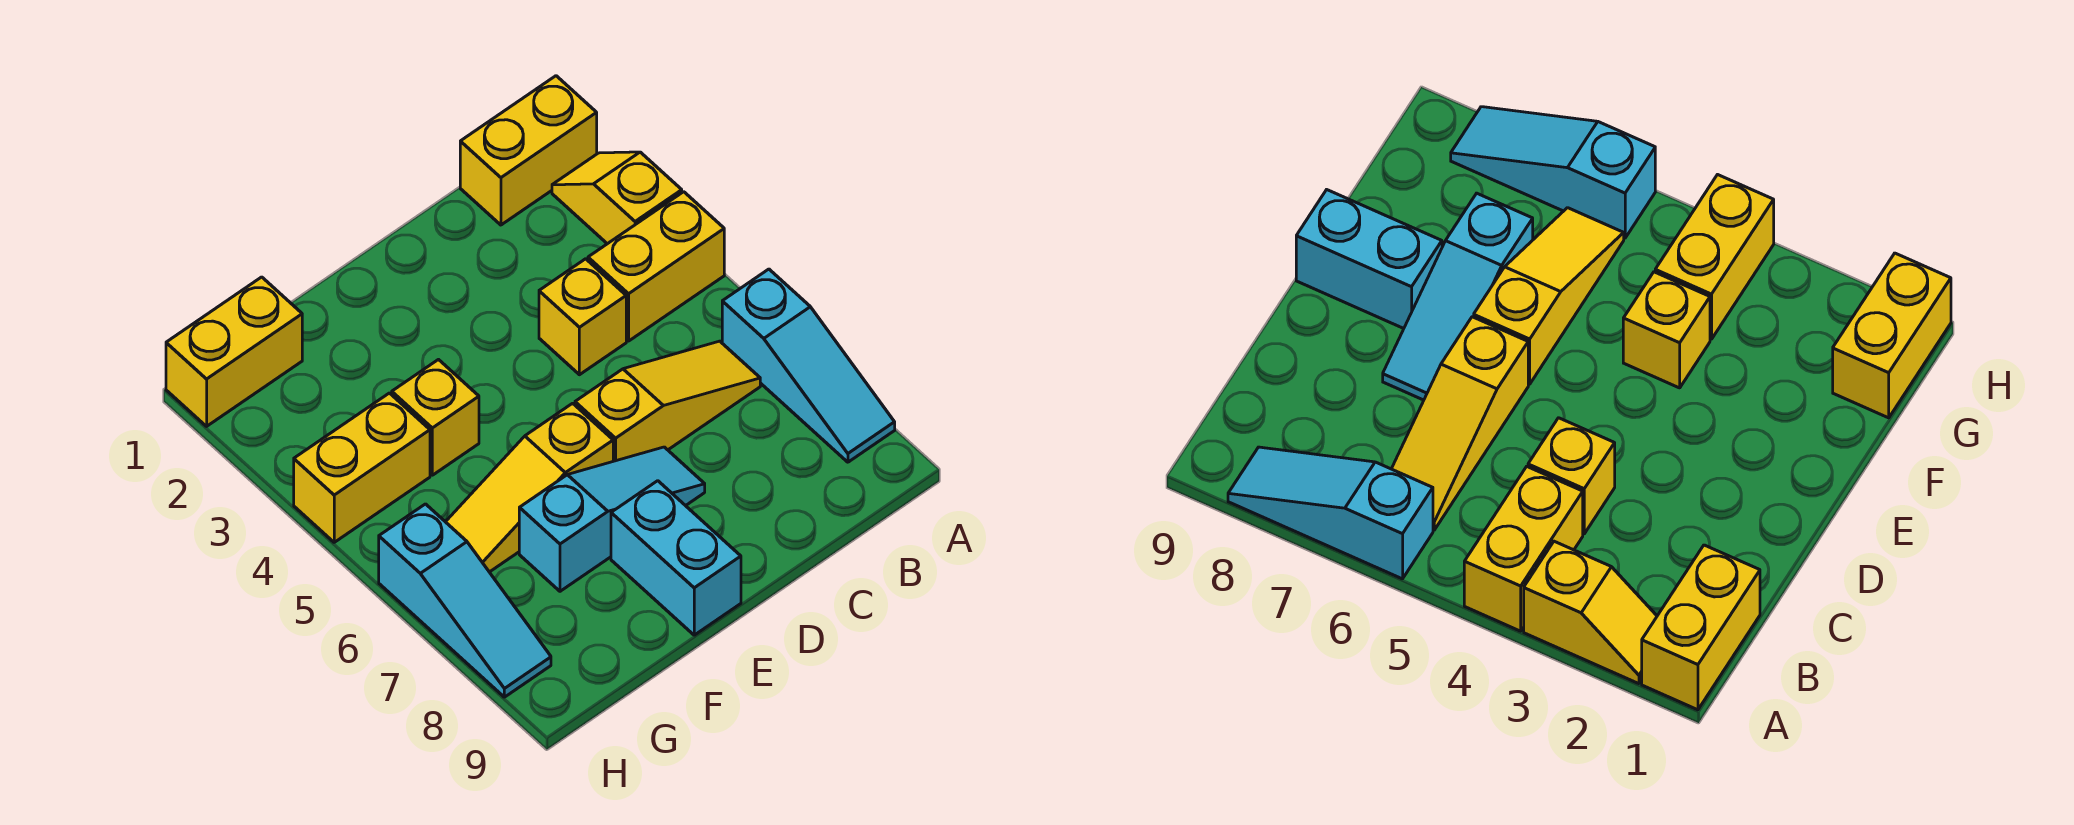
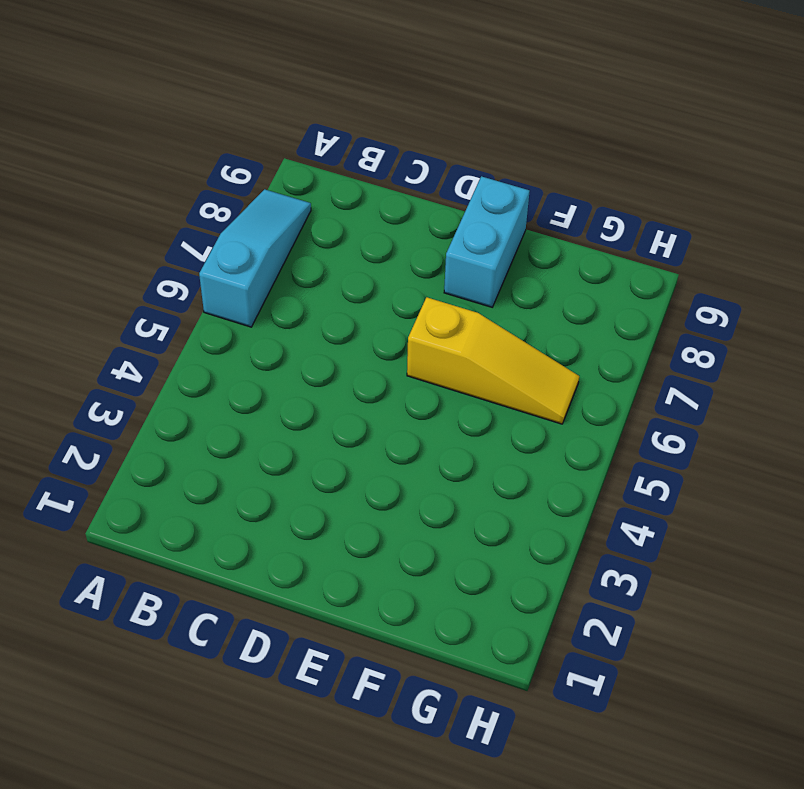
none -> yellow 1x2 brick [460,76,597,225]
none -> yellow 1x2 slope [552,152,682,244]
none -> yellow 1x2 brick [588,192,724,341]

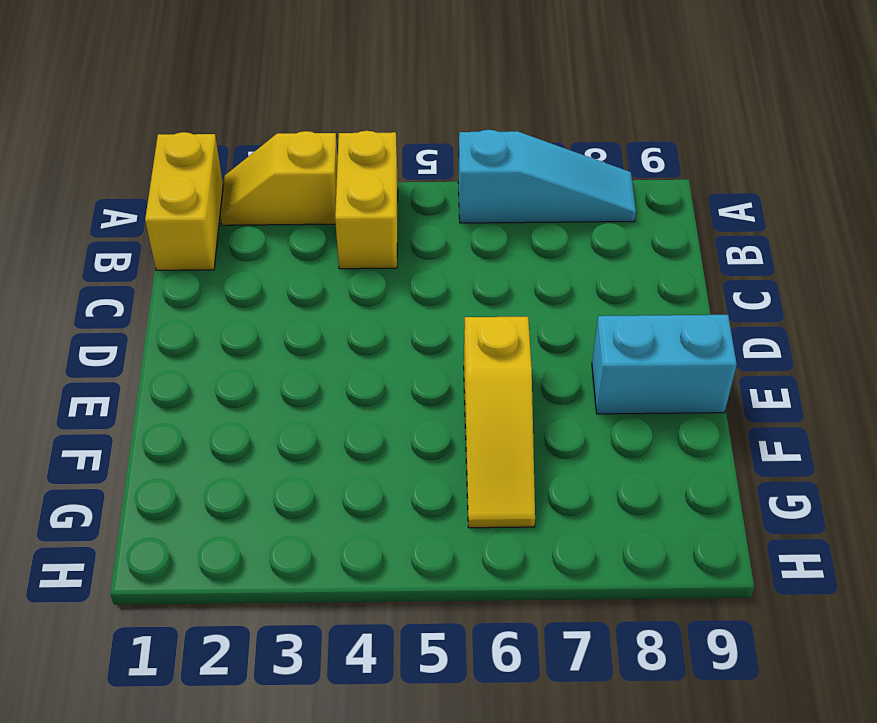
none -> yellow 1x3 slope [575,341,760,461]
none -> yellow 1x1 brick [539,259,626,375]
none -> cyan 1x3 slope [519,447,705,591]

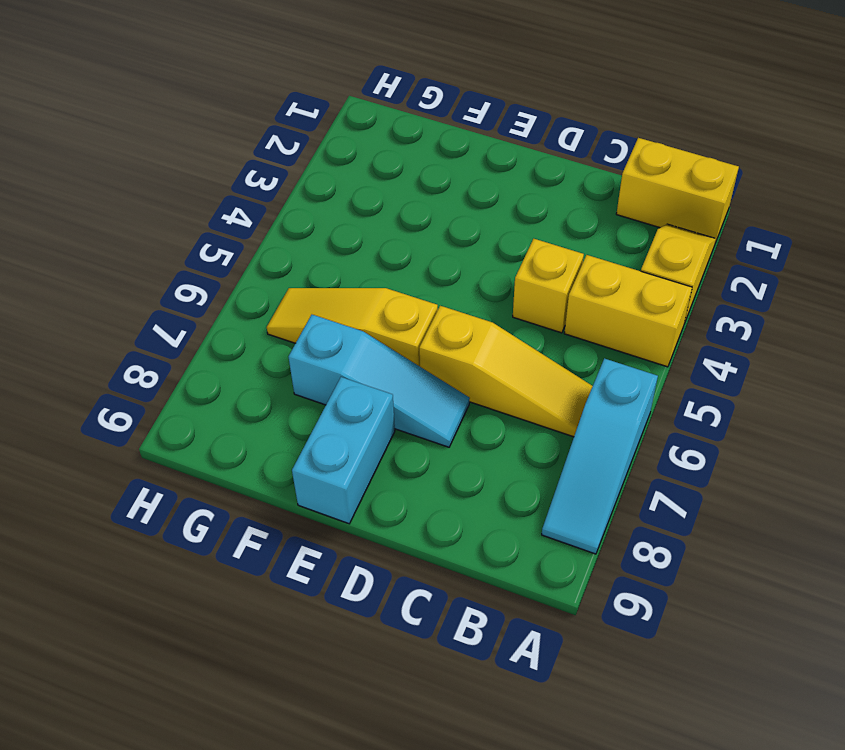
none -> yellow 1x1 brick [392,360,479,475]
none -> yellow 1x2 brick [166,277,302,426]
none -> yellow 1x2 brick [294,393,430,542]

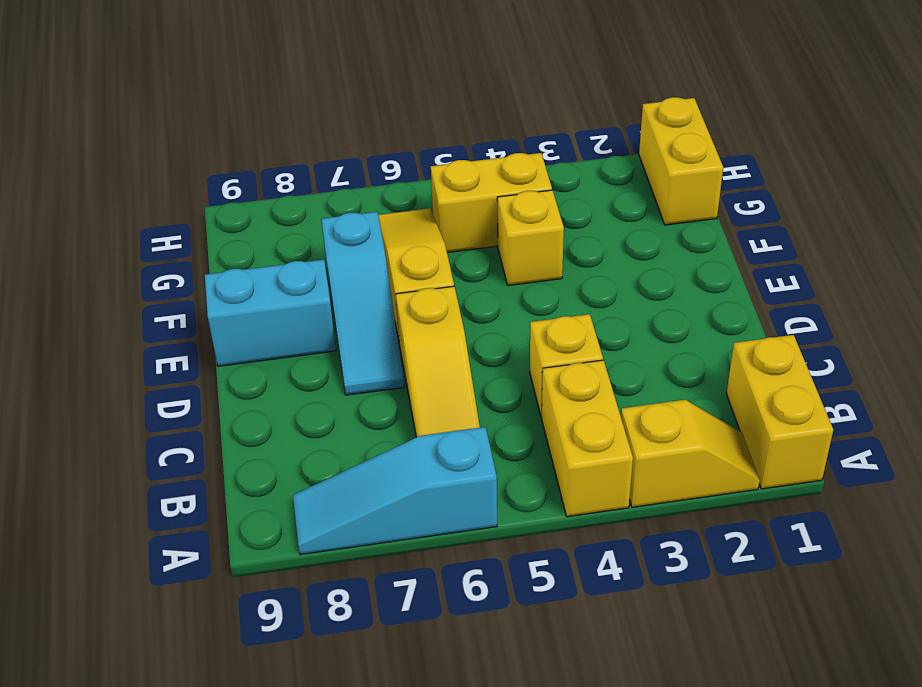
yellow 1x2 brick [431,153,552,252] -> yellow 1x2 brick turned to [294,393,430,542]
none -> cyan 1x3 slope [379,504,551,697]

